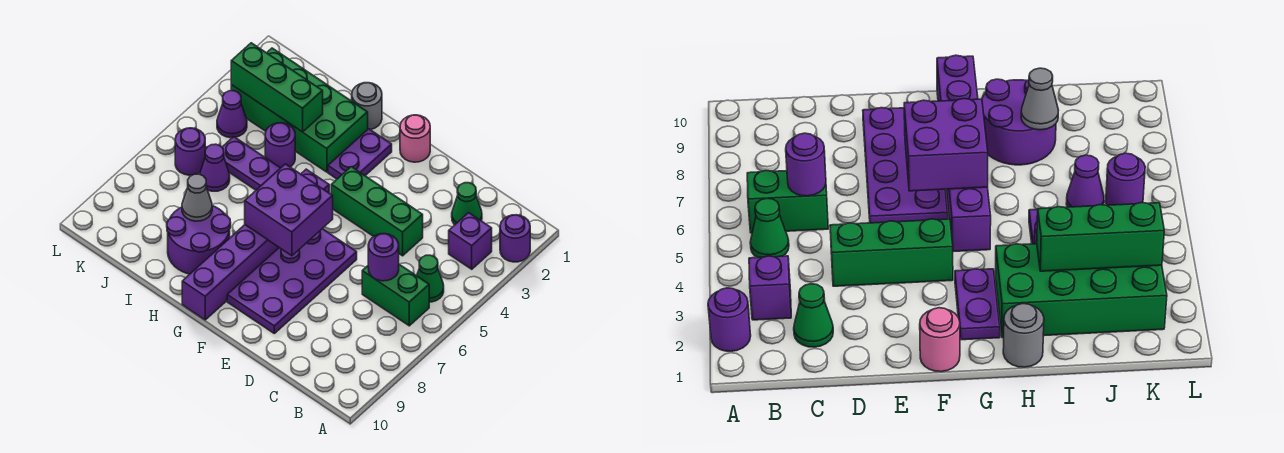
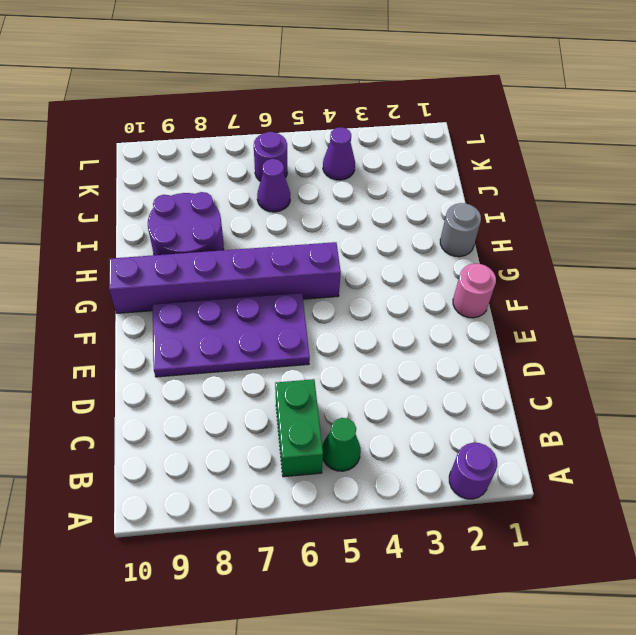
none -> purple 1x1 brick [449,213,492,269]
none -> green 1x1 cone [452,183,482,225]
none -> green 1x3 brick [331,167,423,256]

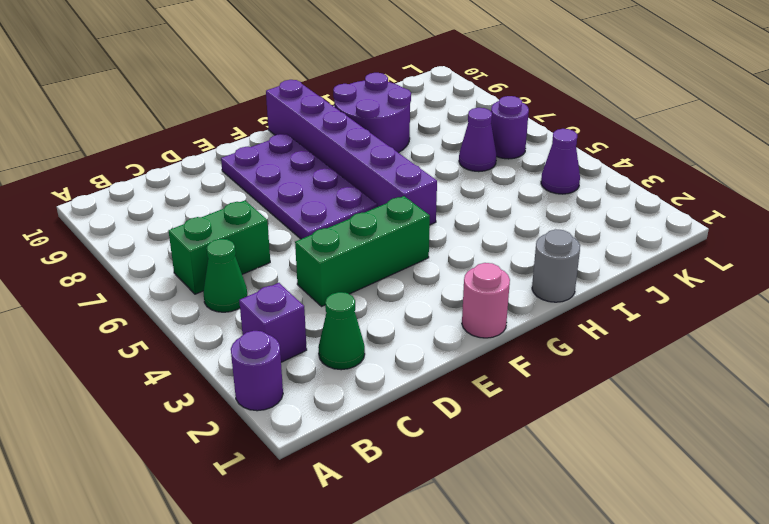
none -> purple 1x2 plate [328,129,392,179]
none -> green 2x4 brick [231,48,368,172]
none -> purple 1x1 round brick [265,123,295,168]

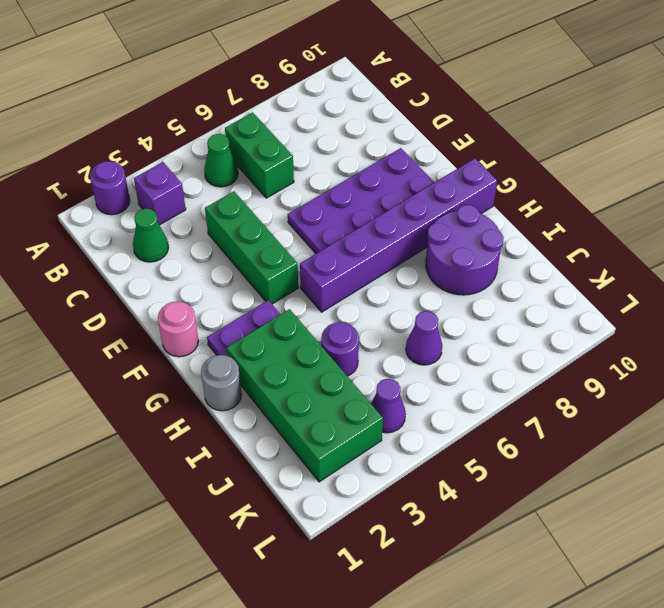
none -> purple 1x2 plate [222,137,280,190]
none -> purple 1x1 round brick [175,128,205,175]
none -> purple 1x1 round brick [368,234,399,281]

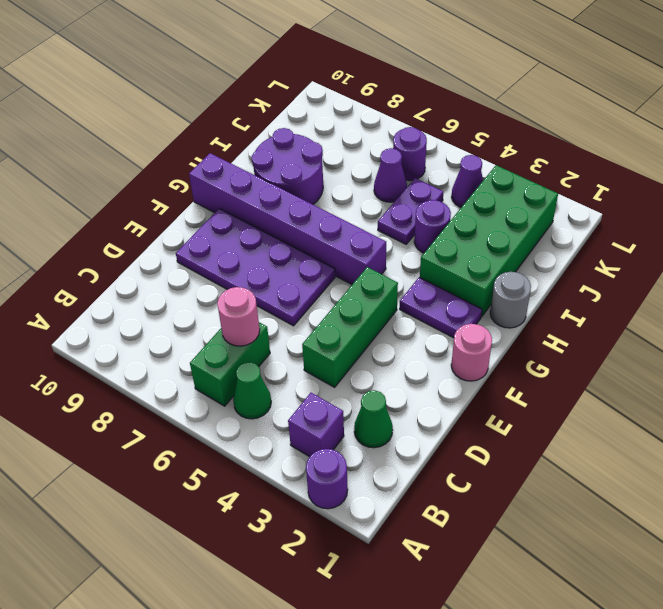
pink 1x1 round brick [217,287,260,346] -> purple 1x1 round brick [368,234,399,281]
none -> purple 2x2 brick [245,164,333,256]
none -> green 1x3 brick [231,43,323,132]
none -> grey 1x1 cone [182,174,212,221]

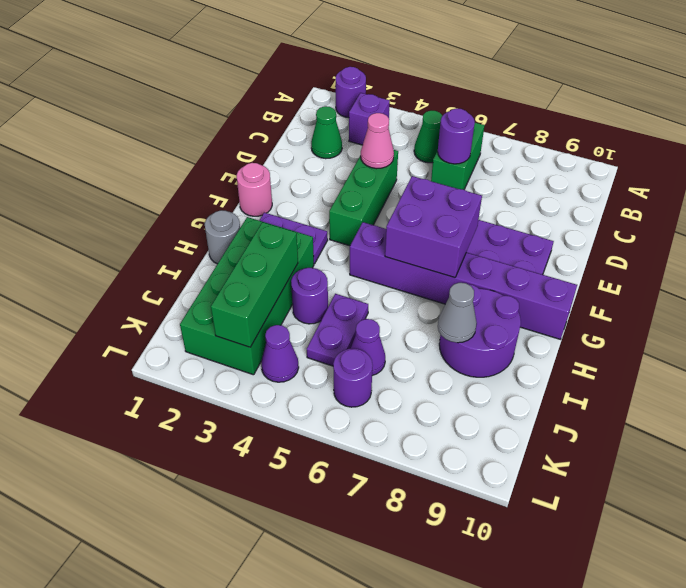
pink 1x1 cone [361,113,394,169] -> none

